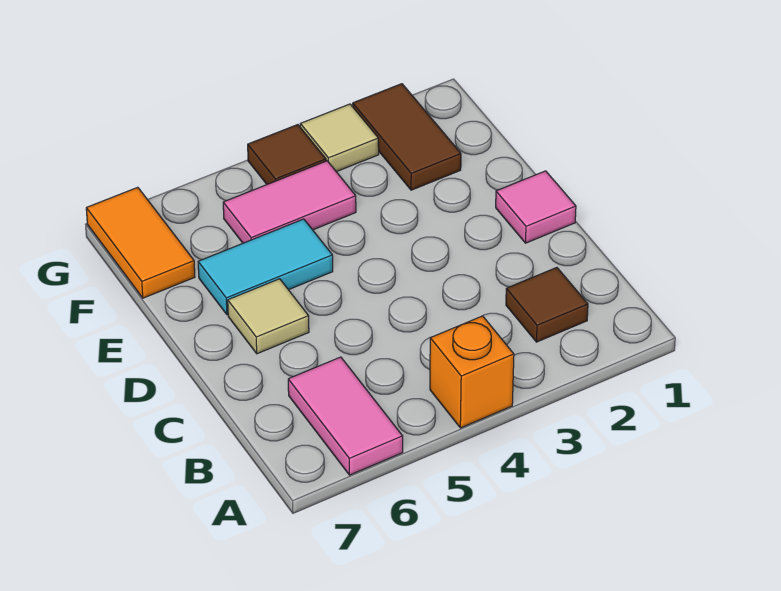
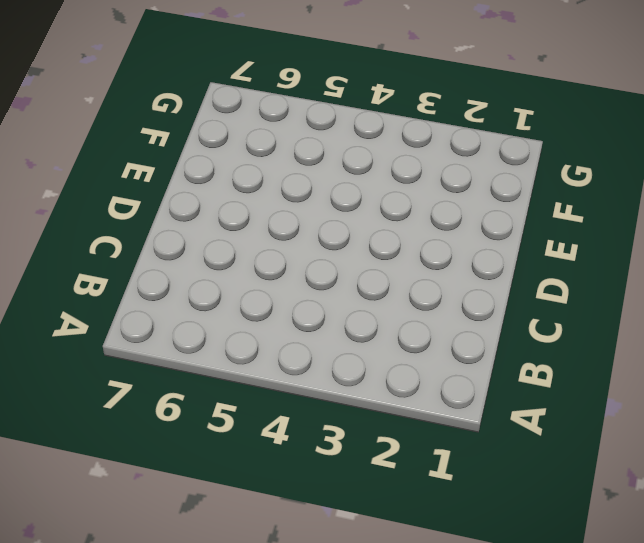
none -> orange 1x1 brick [430,316,514,428]
none -> pink 1x2 tile [288,357,403,475]

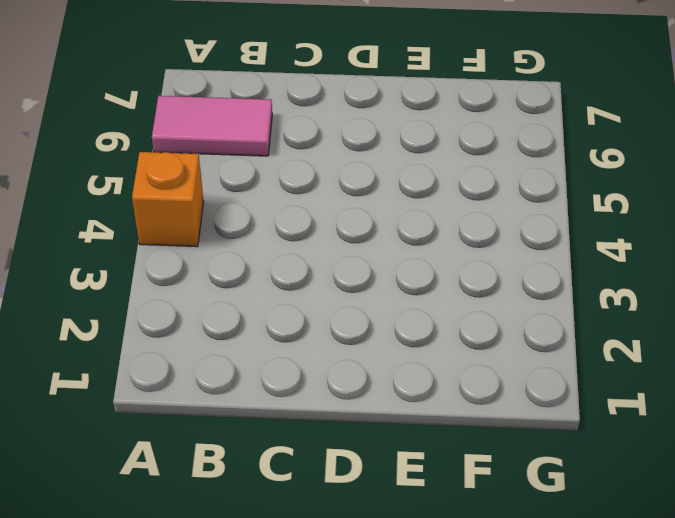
none -> brown 1x1 tile [506,268,588,342]
none -> pink 1x1 tile [496,171,576,243]

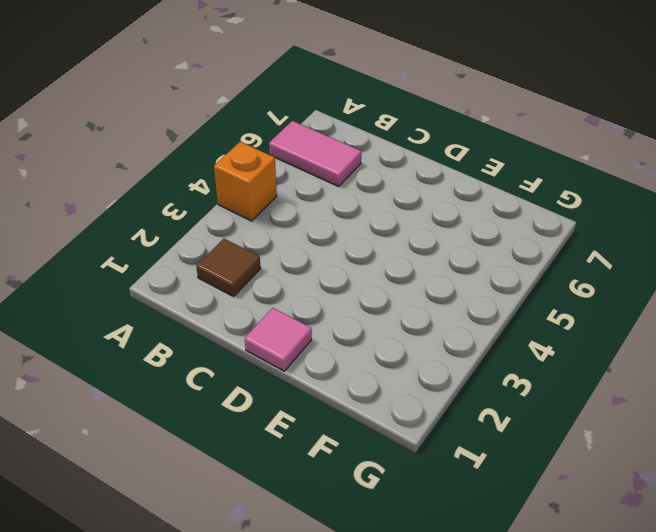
none -> tan 1x1 tile [228,279,309,354]
none -> cyan 1x2 tile [198,219,333,315]

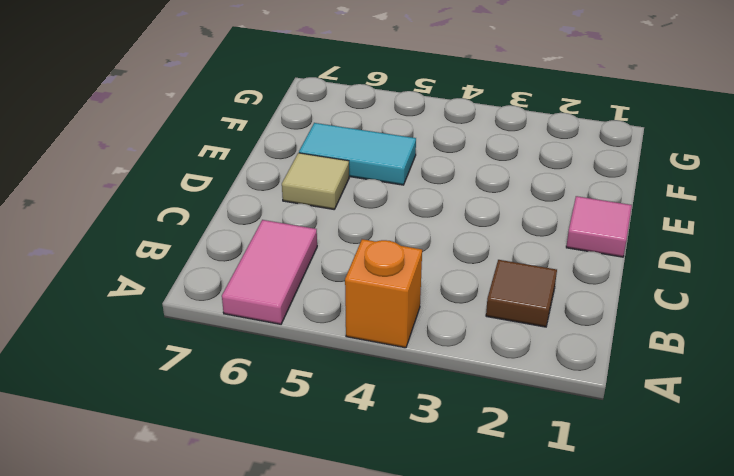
none -> brown 1x2 tile [353,84,461,190]
none -> pink 1x2 tile [223,161,356,243]

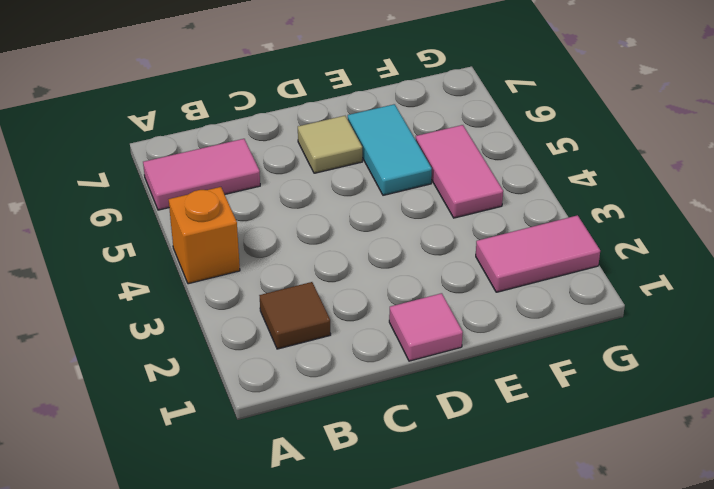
pink 1x2 tile [476,215,600,292] -> brown 1x2 tile [353,84,461,190]
none -> orange 1x2 tile [86,187,195,298]
none -> tan 1x1 tile [300,104,379,172]

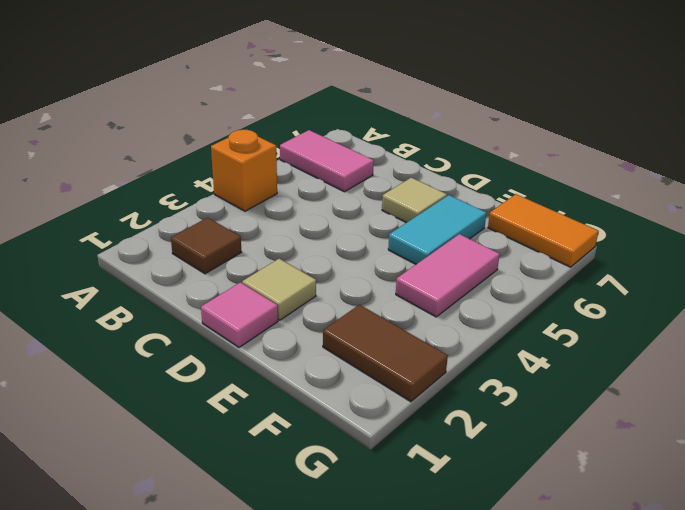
tan 1x1 tile [242,259,316,320] -> tan 1x1 tile moved to [300,104,379,172]
none -> brown 1x1 tile [248,125,326,184]

